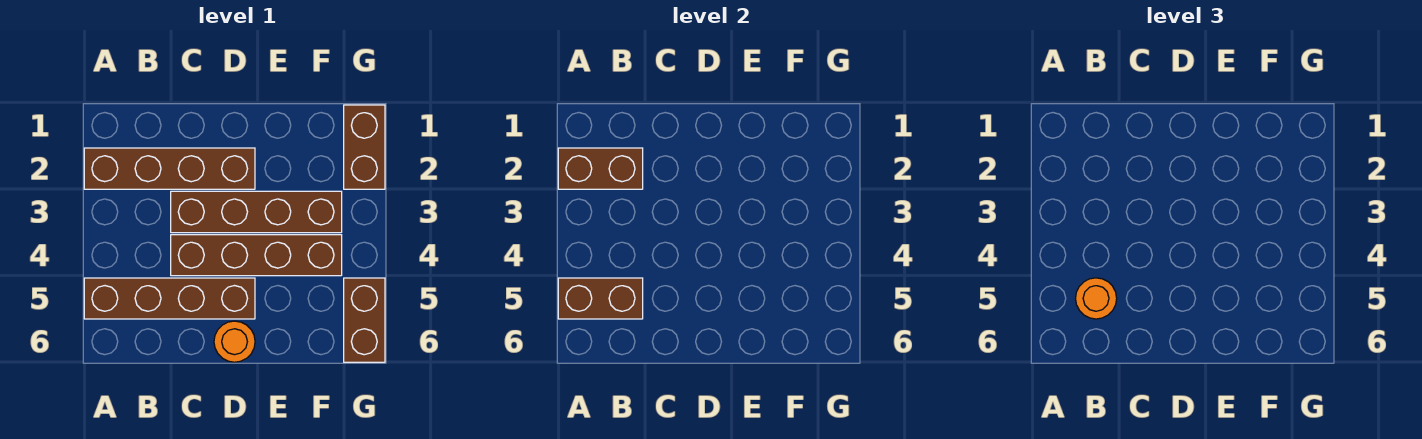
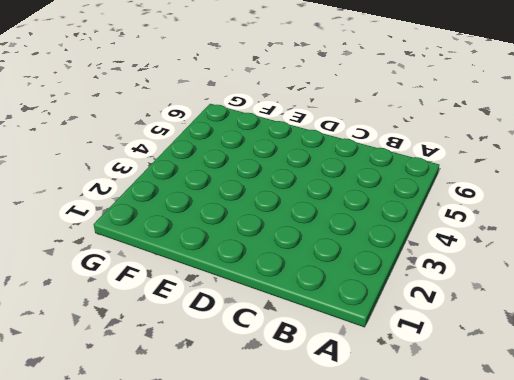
none -> brown 1x4 brick [84,148,255,189]
none -> brown 1x4 brick [84,278,255,319]

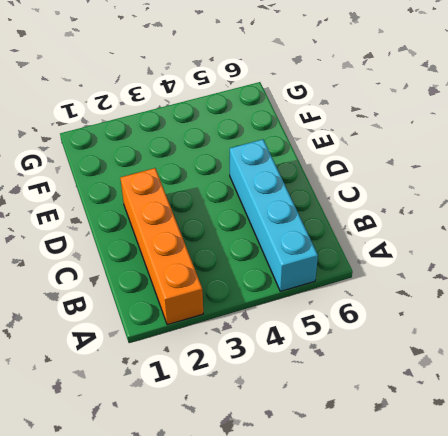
orange 1x4 brick [120,168,203,325] -> brown 1x4 brick [84,148,255,189]
cyan 1x4 brick [230,139,318,291] -> brown 1x4 brick [84,278,255,319]
none -> brown 1x4 brick [171,191,342,233]
none -> brown 1x4 brick [171,235,342,276]

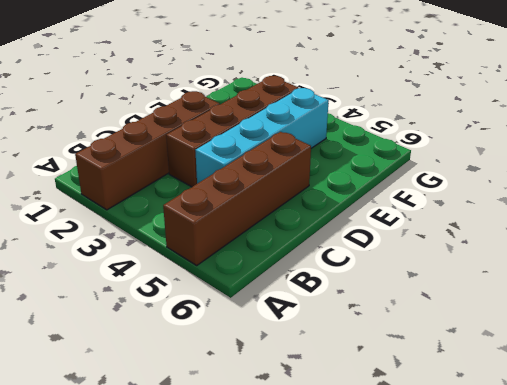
cyan 1x4 brick [195,88,329,184] -> brown 1x4 brick [171,235,342,276]
none -> orange 1x1 round brick [214,321,255,362]
none -> brown 1x2 brick [344,105,385,189]

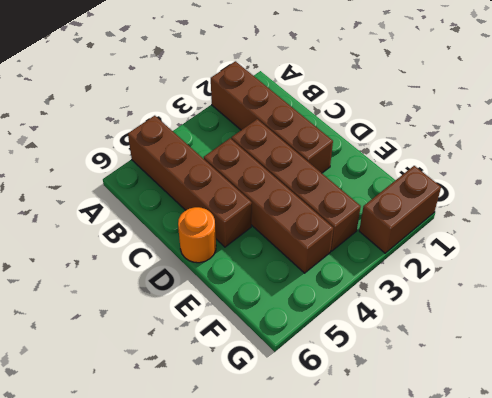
none -> brown 1x2 brick [344,278,385,362]
none -> brown 1x2 brick [558,148,643,189]

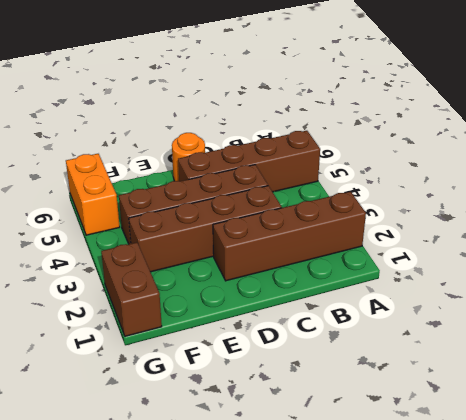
orange 1x2 brick [66,154,120,235] -> brown 1x2 brick [344,278,385,362]
none -> brown 1x2 brick [558,148,643,189]
none -> brown 1x2 brick [558,278,643,319]

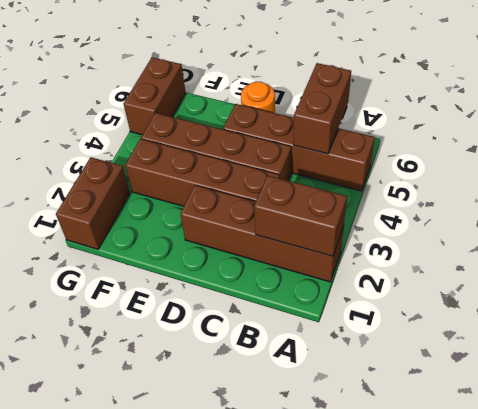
brown 1x2 brick [294,63,351,154] -> brown 1x2 brick turned to [558,278,643,319]
none -> orange 1x1 round brick [1076,278,1117,319]

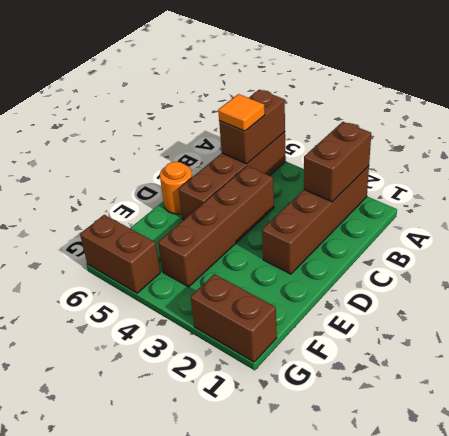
orange 1x1 tile [218,94,265,131] -> orange 1x1 round brick [1076,278,1117,319]
none -> brown 1x4 brick [171,191,342,233]

